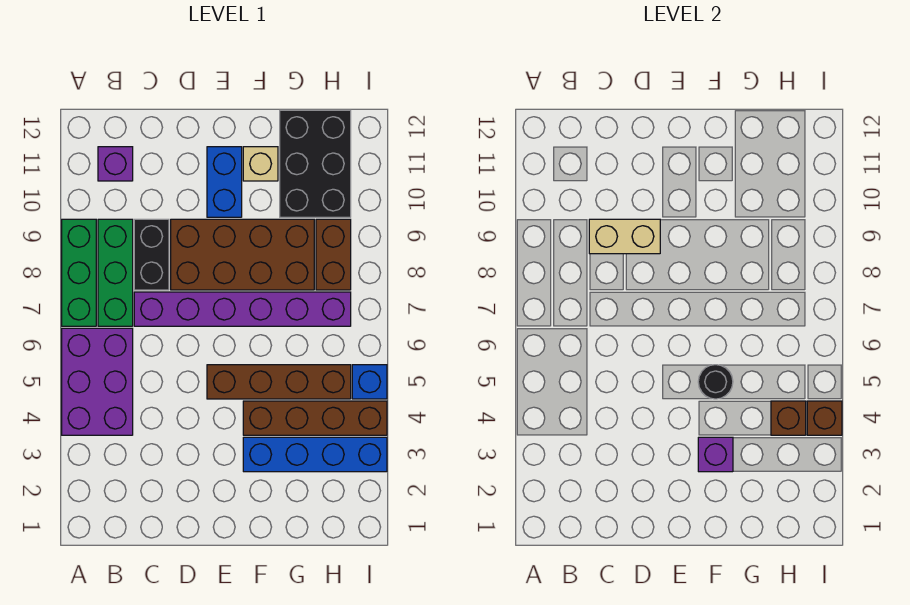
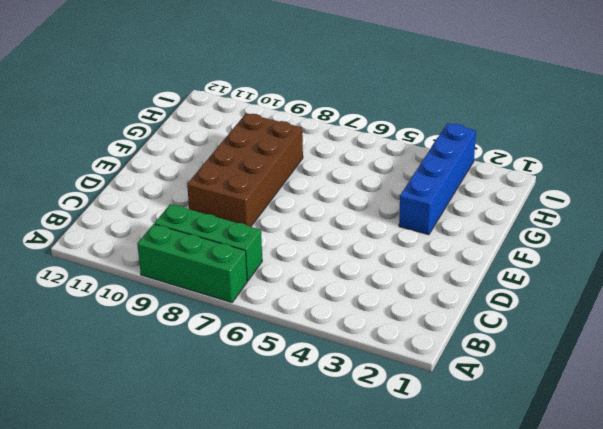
none -> purple 2x3 brick [62,328,133,435]
none -> purple 1x1 brick [98,147,133,181]
none -> purple 1x6 brick [134,292,351,326]

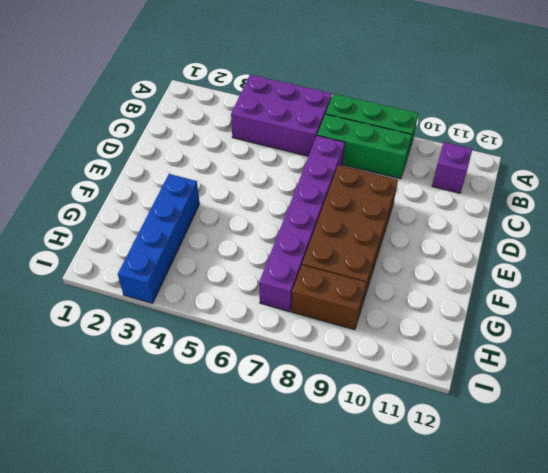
none -> black 1x2 brick [134,219,169,290]
none -> brown 1x4 brick [207,365,351,399]
none -> blue 1x2 brick [207,147,242,217]

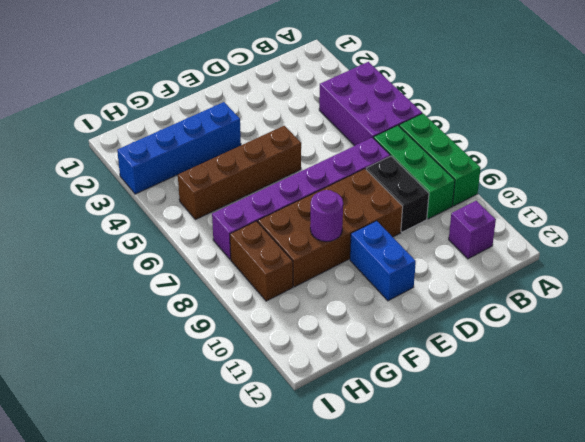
purple 1x1 round brick [310,190,343,242] -> none
none -> brown 1x4 brick [243,401,387,435]
none -> tan 1x1 brick [243,147,278,181]
none -> black 2x3 brick [280,110,351,217]

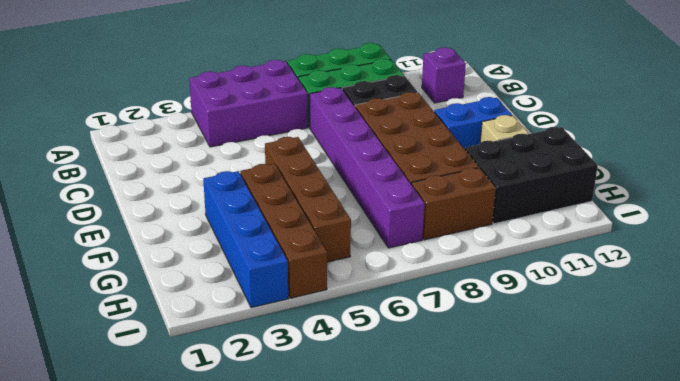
none -> blue 1x1 brick [352,365,387,399]
none -> tan 1x2 brick [589,219,660,254]
none -> purple 1x1 brick [698,437,733,472]

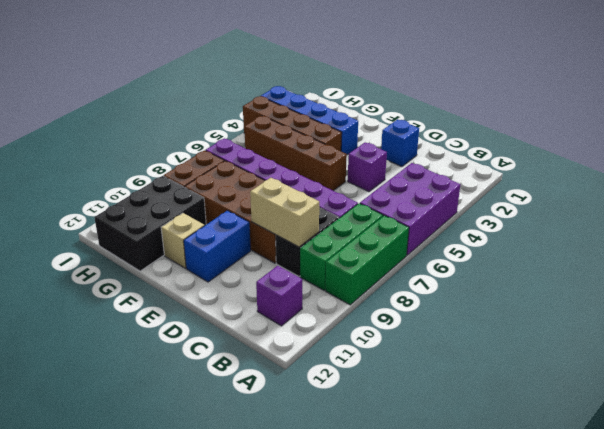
blue 1x1 brick [381,119,419,167] -> blue 1x1 brick moved to [352,365,387,399]
purple 1x1 brick [348,143,387,192] -> purple 1x1 brick moved to [698,437,733,472]
none -> black 1x1 round brick [698,365,733,399]
none -> brown 1x1 brick [771,401,806,435]
none -> brown 1x1 brick [807,401,842,435]

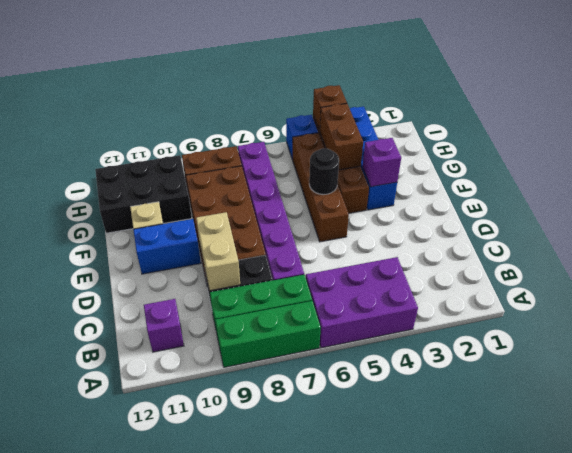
brown 1x2 brick [320,104,363,170] -> brown 1x1 brick [771,401,806,435]

